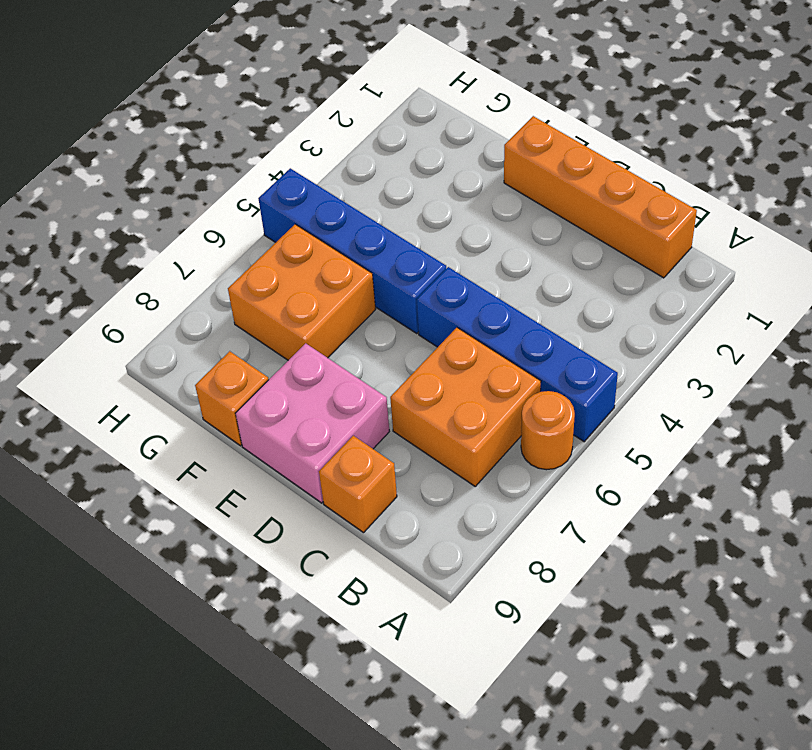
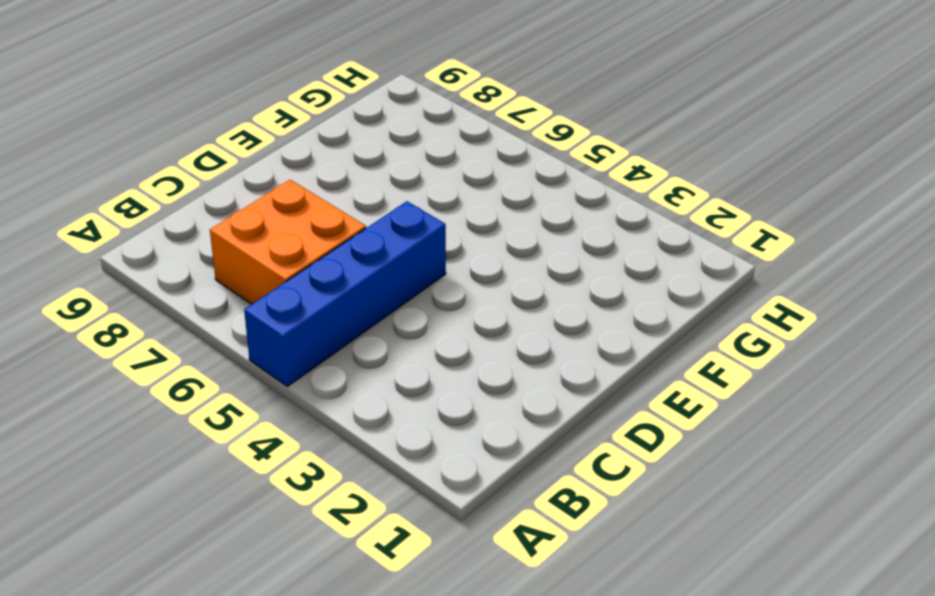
none -> orange 1x1 round brick [521,391,575,470]
none -> orange 1x4 brick [504,116,697,278]

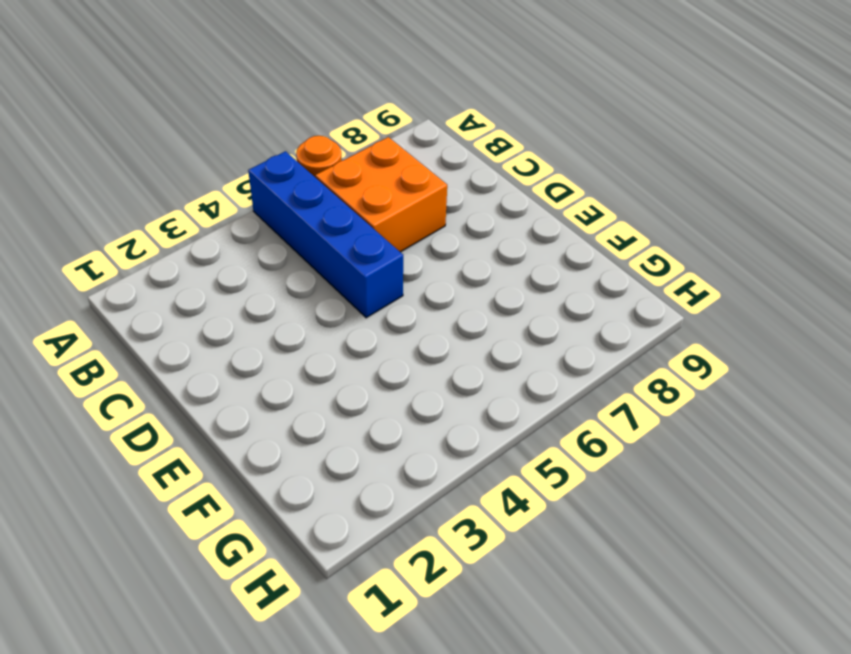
none -> orange 1x4 brick [504,116,697,278]
none -> orange 1x1 brick [319,436,397,533]

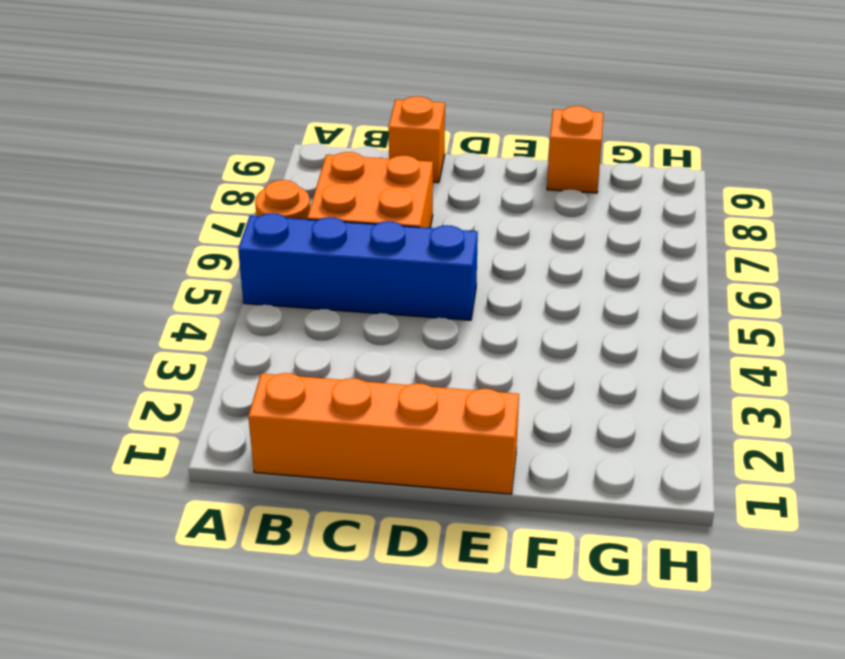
none -> pink 2x2 brick [236,343,389,503]
none -> blue 1x4 brick [258,168,446,334]

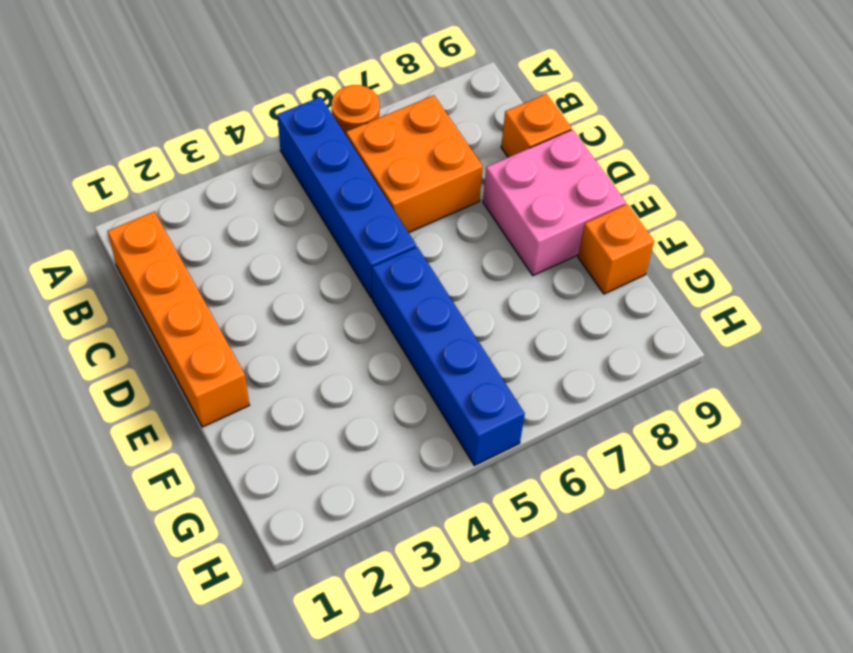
none -> orange 2x2 brick [228,224,376,360]

